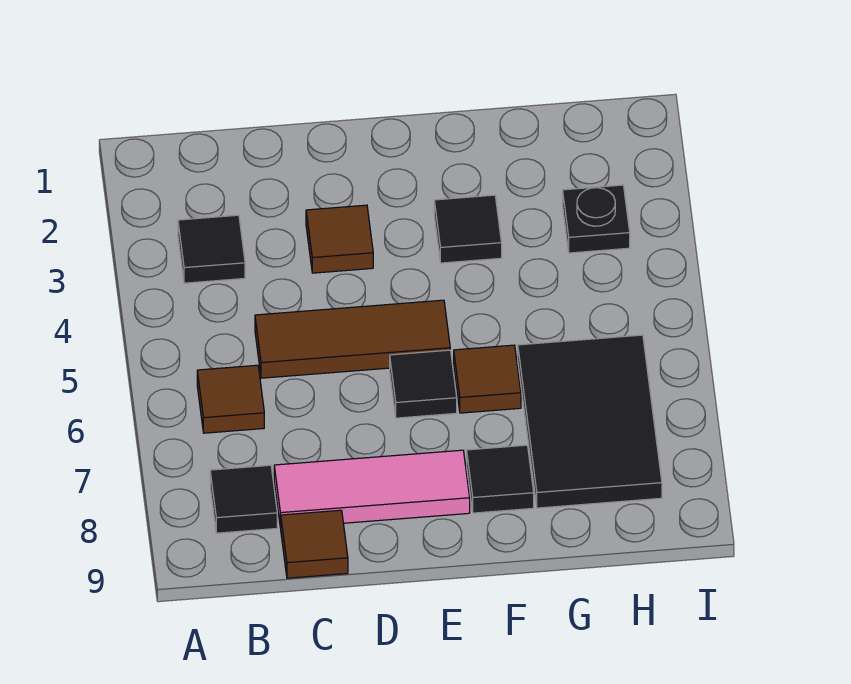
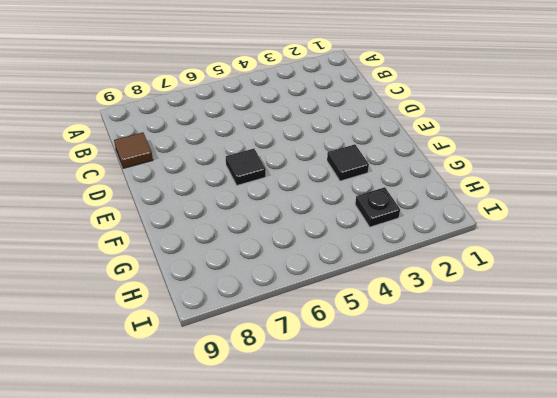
none -> black 1x1 tile [178,215,245,283]
none -> brown 1x1 tile [197,365,264,433]
none -> black 1x1 tile [210,465,277,533]

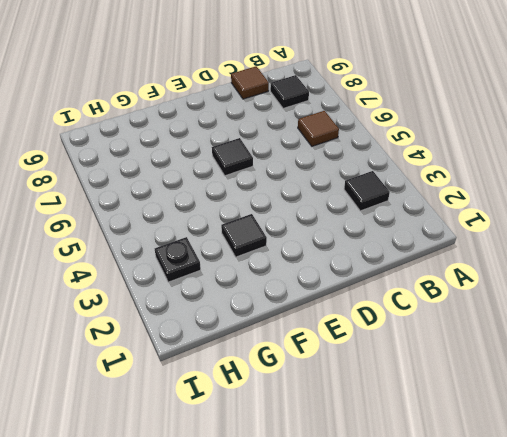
none -> brown 1x3 tile [255,300,450,378]
none -> pink 1x3 tile [274,450,470,528]
none -> brown 1x1 tile [306,205,373,273]

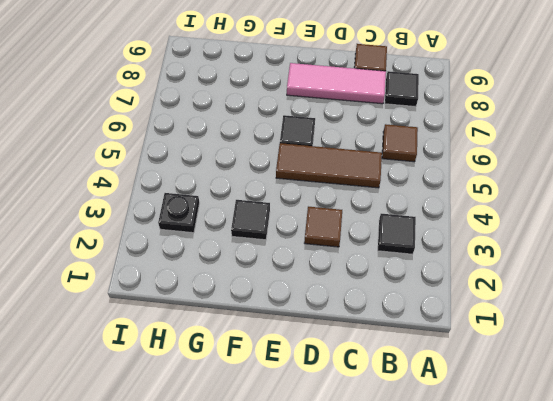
none -> brown 1x1 tile [454,345,521,413]
none -> black 1x1 tile [467,445,534,513]
none -> black 2x3 tile [518,335,662,508]

